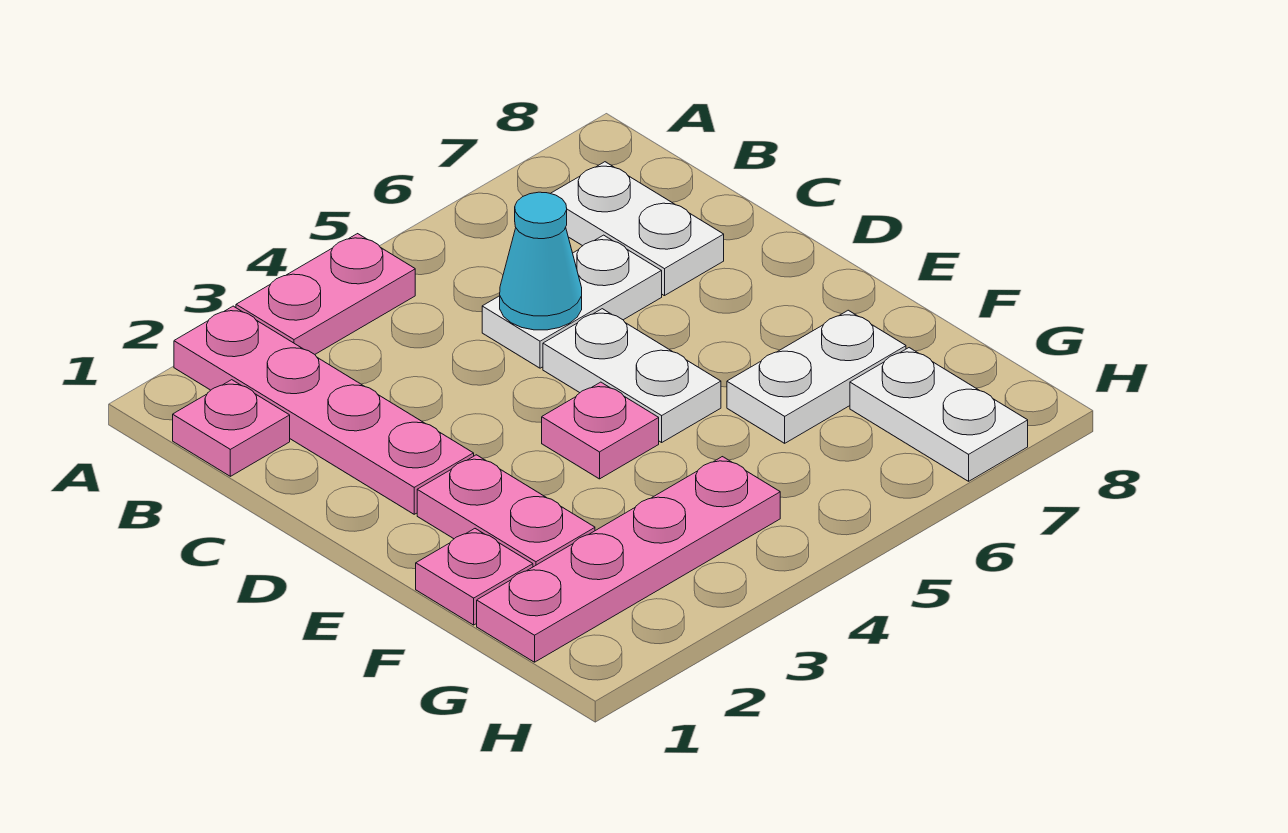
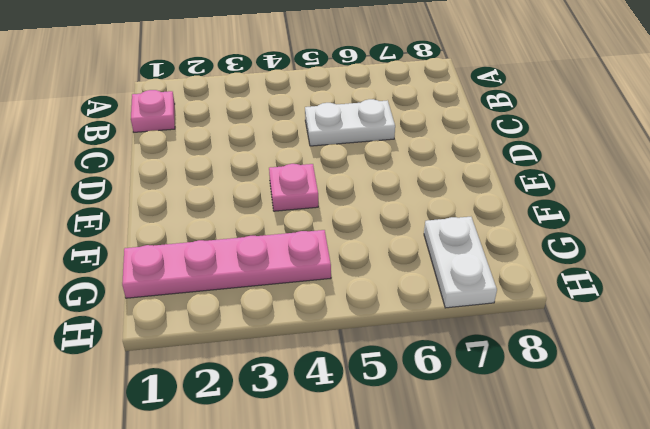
none -> pink 1x4 plate [174,306,474,514]
none -> pink 1x2 plate [236,234,415,354]
none -> white 1x2 plate [551,162,724,296]

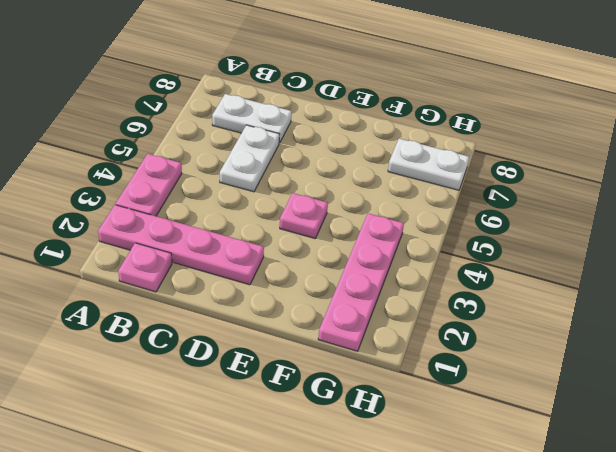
none -> white 1x2 plate [543,309,721,442]
none -> pink 1x2 plate [417,455,595,567]
none -> pink 1x1 plate [416,529,533,625]

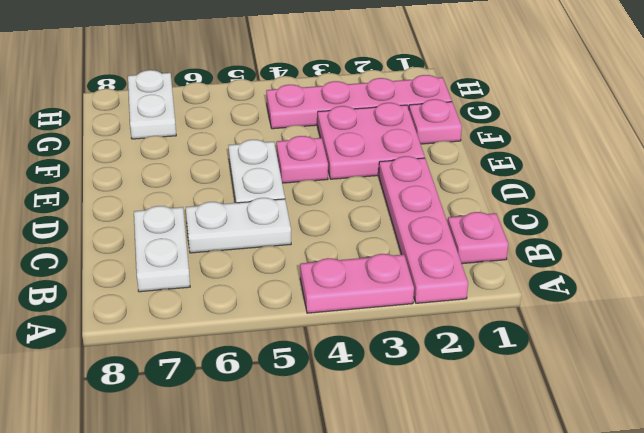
pink 2x2 plate [318,103,425,179] -> pink 1x2 plate [417,455,595,567]
none -> white 1x2 plate [727,310,906,443]
none -> cyan 1x1 cone [500,192,582,330]

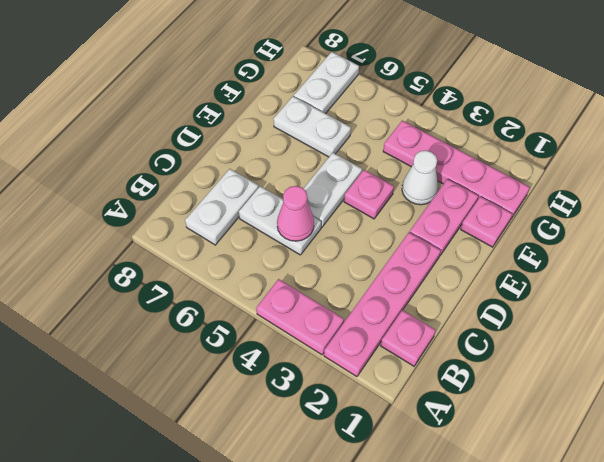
pink 1x1 cone [277,186,314,241] -> cyan 1x1 cone [500,192,582,330]
white 1x1 cone [402,150,438,205] -> none

